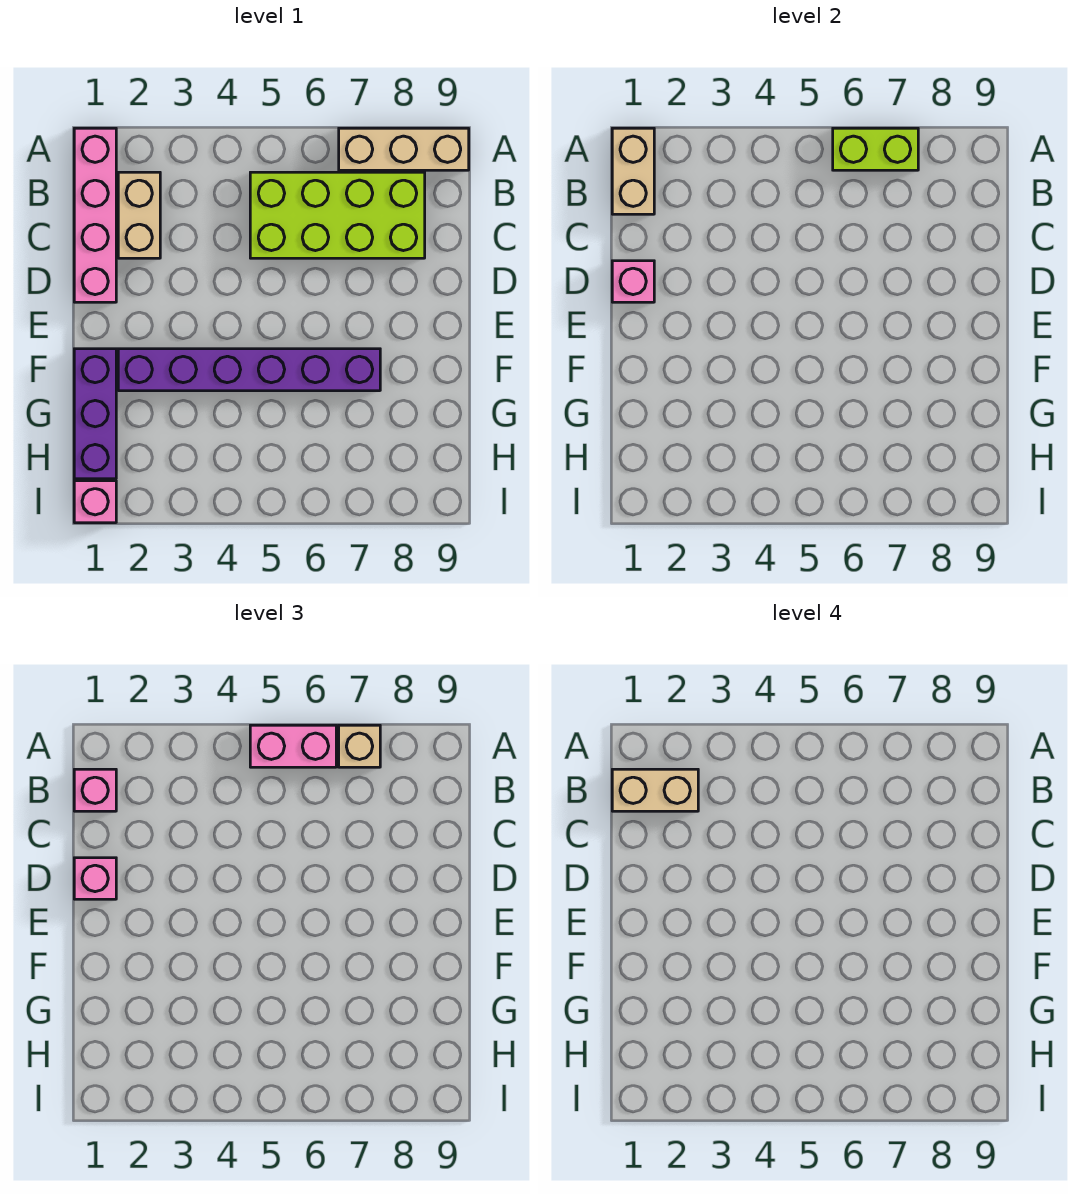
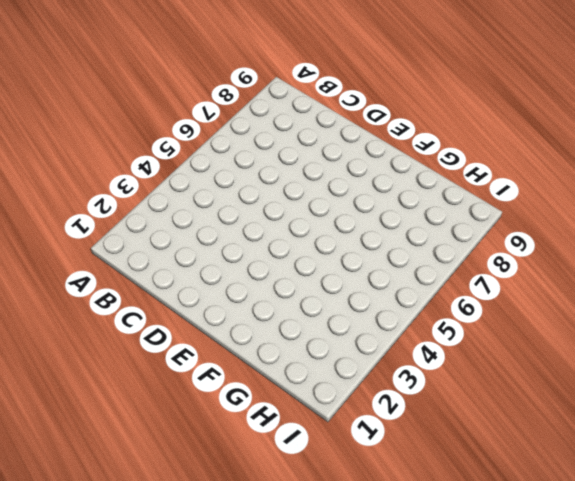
none -> pink 1x4 brick [74,128,116,302]
none -> tan 1x3 brick [339,128,469,170]
none -> tan 1x2 brick [118,172,160,258]

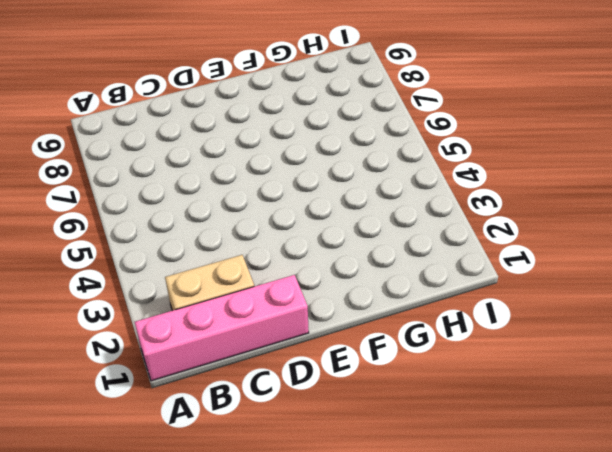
none -> tan 1x3 brick [339,128,469,170]
none -> lime 2x4 brick [250,172,425,258]
none -> purple 1x3 brick [74,349,116,479]

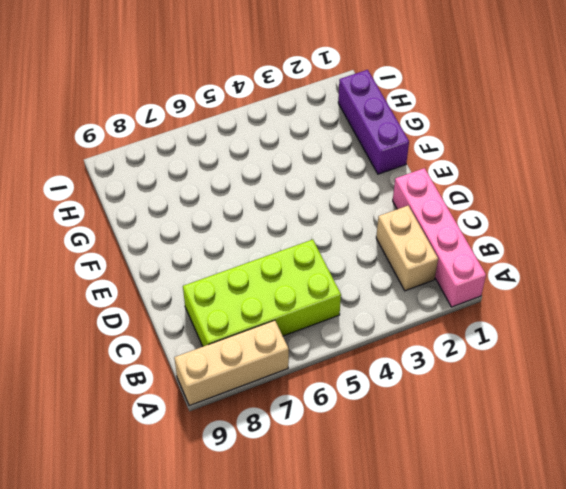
none -> purple 1x6 brick [118,349,380,391]
none -> pink 1x1 brick [74,481,116,523]
none -> tan 1x2 brick [612,128,654,214]

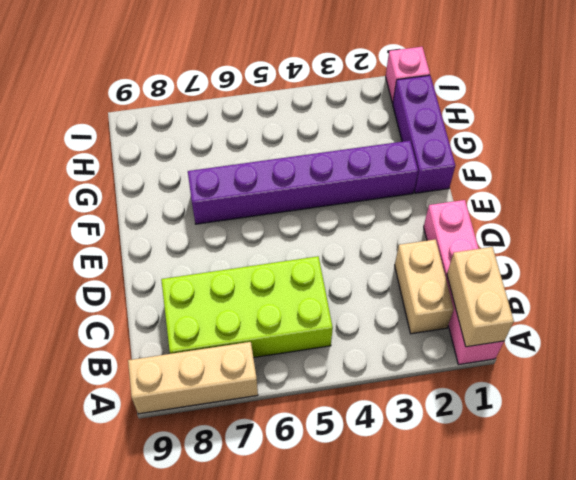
none -> lime 1x2 brick [833,128,918,170]
none -> pink 1x1 brick [612,261,654,302]
none -> pink 1x2 brick [250,725,336,767]

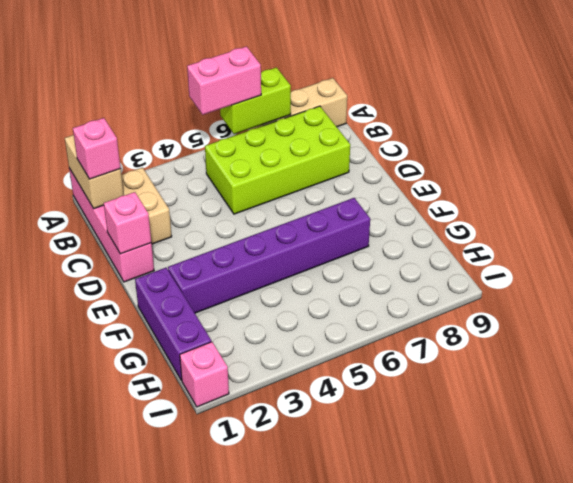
none -> tan 1x1 brick [339,725,380,767]
none -> pink 1x1 brick [74,858,116,899]
none -> tan 1x2 brick [612,769,698,811]

